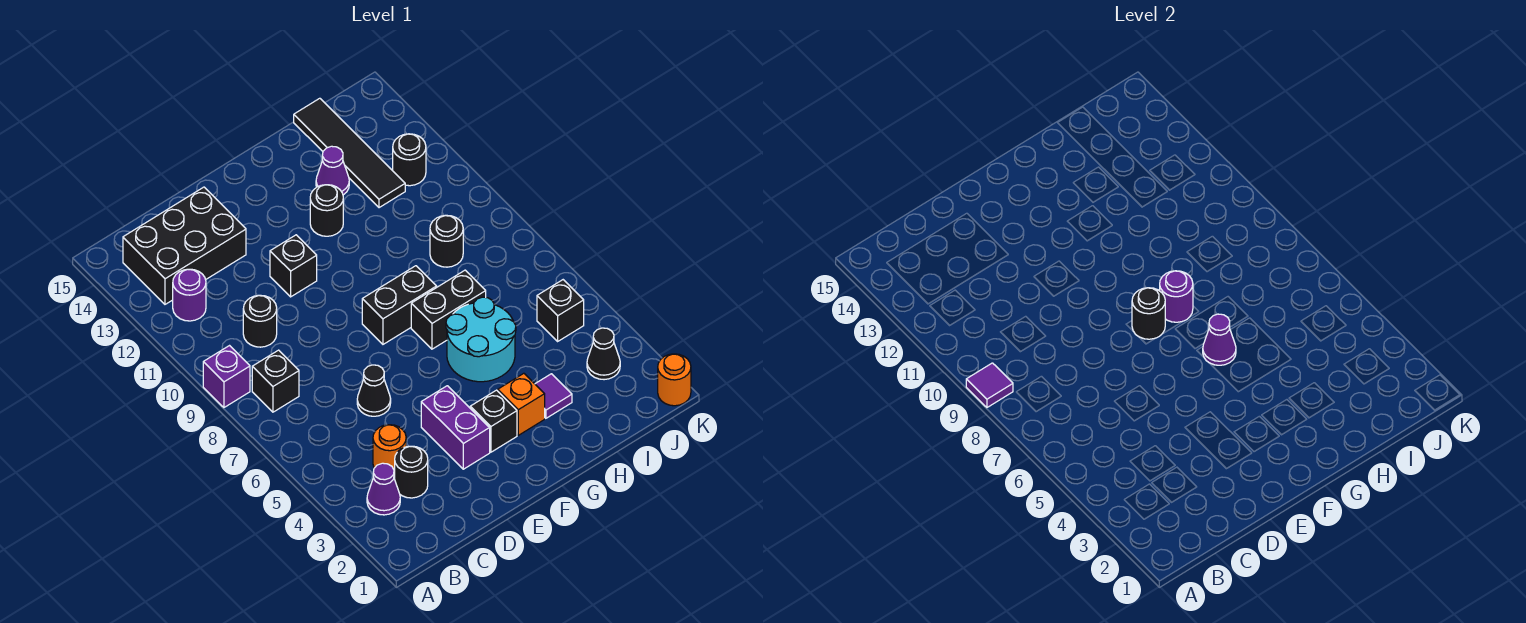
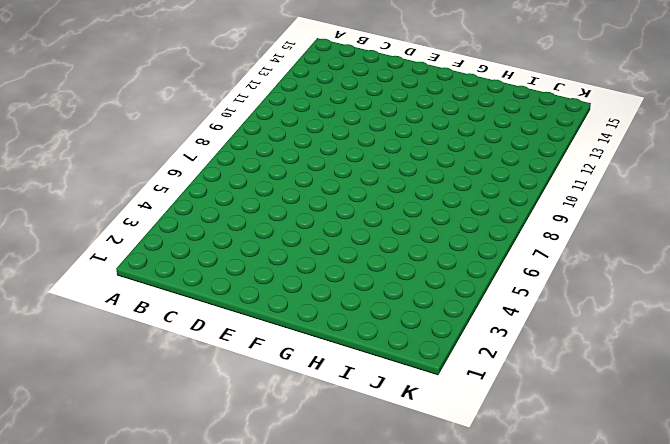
none -> purple 1x1 brick [203,346,250,407]
none -> purple 1x1 cone [367,463,400,515]
none -> black 1x1 brick [252,350,299,412]

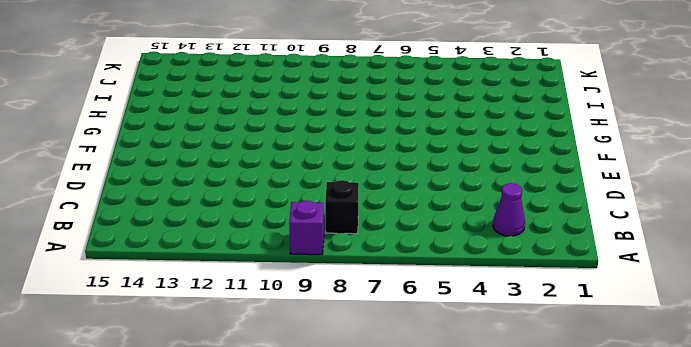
none -> purple 1x1 round brick [173,269,206,321]
none -> black 2x3 brick [123,187,246,304]
none -> black 1x1 round brick [395,446,428,498]

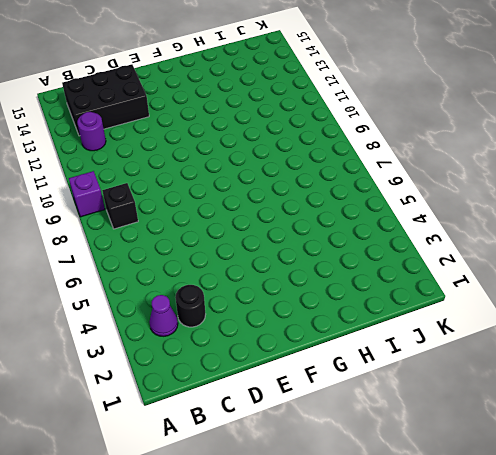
none -> orange 1x1 round brick [373,425,407,476]
none -> black 1x1 round brick [243,295,277,347]
none -> black 1x1 cone [357,365,391,416]

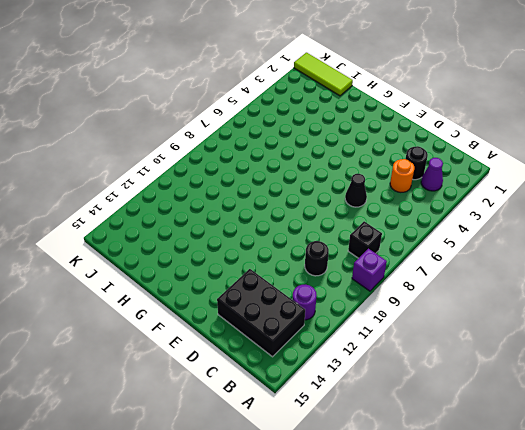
lime 1x3 tile [294,53,353,96] -> orange 1x1 round brick [658,354,691,406]
none -> purple 1x2 brick [421,386,490,469]
none -> black 1x1 brick [270,235,317,297]
none -> black 1x1 brick [470,390,517,452]

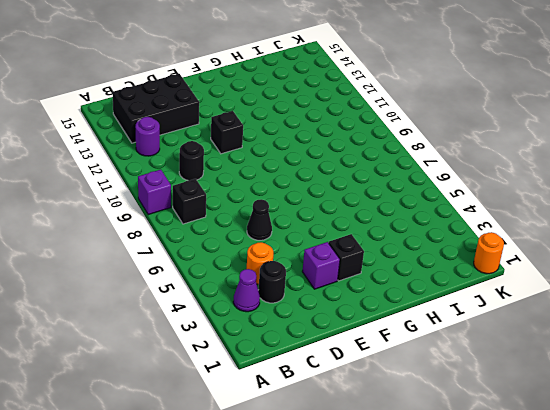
purple 1x1 brick [302,242,340,289] -> purple 1x2 brick [421,386,490,469]
none -> black 1x2 brick [362,266,437,344]
none -> orange 1x1 brick [498,373,545,435]
none -> cyan 2x2 round brick [446,297,516,382]

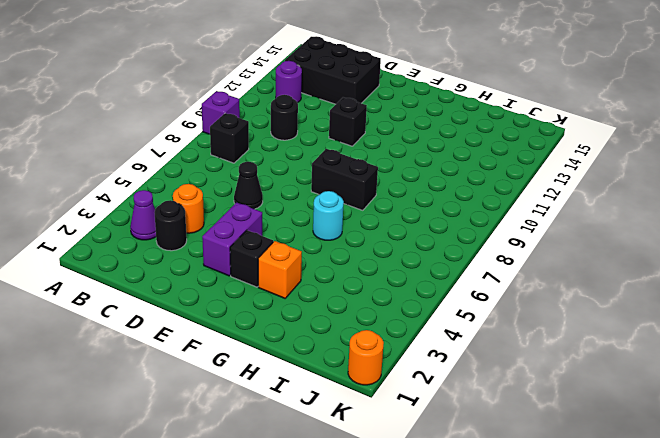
cyan 1x1 round brick [313,191,344,240] -> cyan 2x2 round brick [446,297,516,382]
none -> black 1x2 brick [411,270,486,349]
none -> black 1x1 round brick [310,185,343,236]
none -> purple 1x1 tile [535,374,572,418]

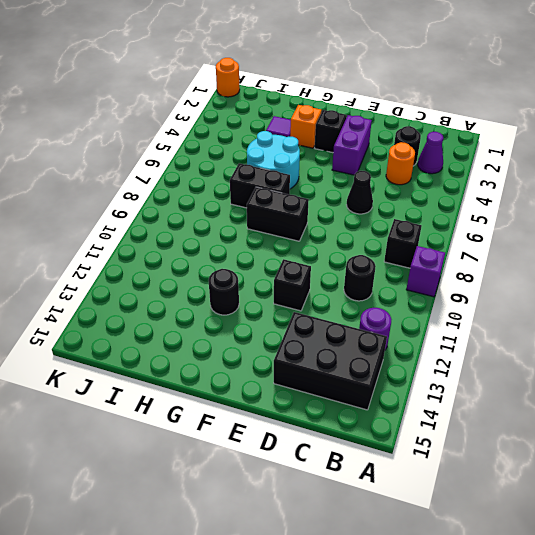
none -> purple 1x1 cone [316,146,349,195]
none -> black 1x1 round brick [430,215,463,267]
none -> black 1x4 tile [294,98,405,208]

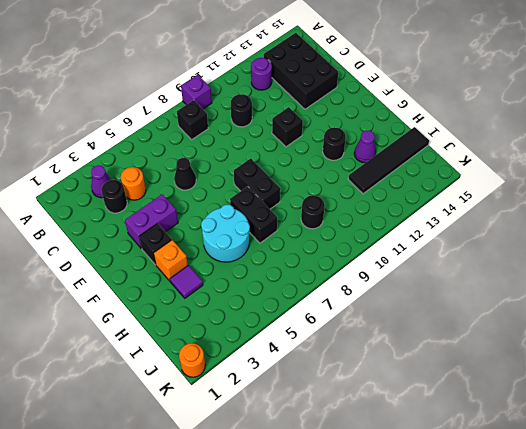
none -> black 1x1 cone [587,328,620,380]
none -> black 1x1 brick [537,280,584,341]
none -> black 1x1 round brick [393,134,426,186]

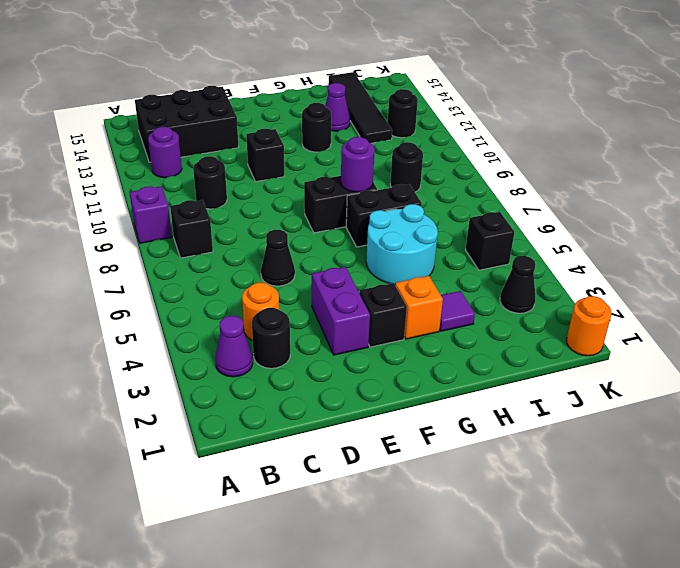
none -> purple 1x1 tile [966,363,1013,407]
none -> black 1x1 round brick [1132,288,1165,339]
none -> purple 1x1 cone [1203,314,1236,365]

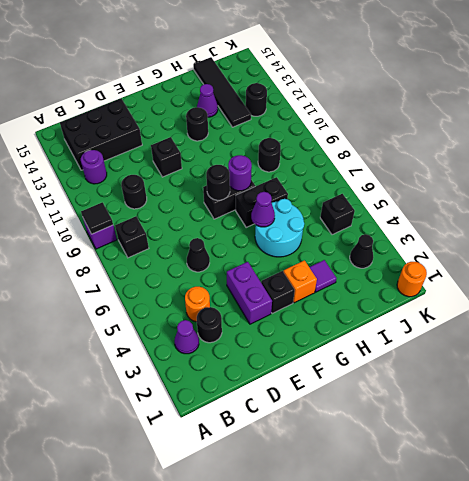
black 1x1 tile [81,202,113,234] -> purple 1x1 tile [966,363,1013,407]

